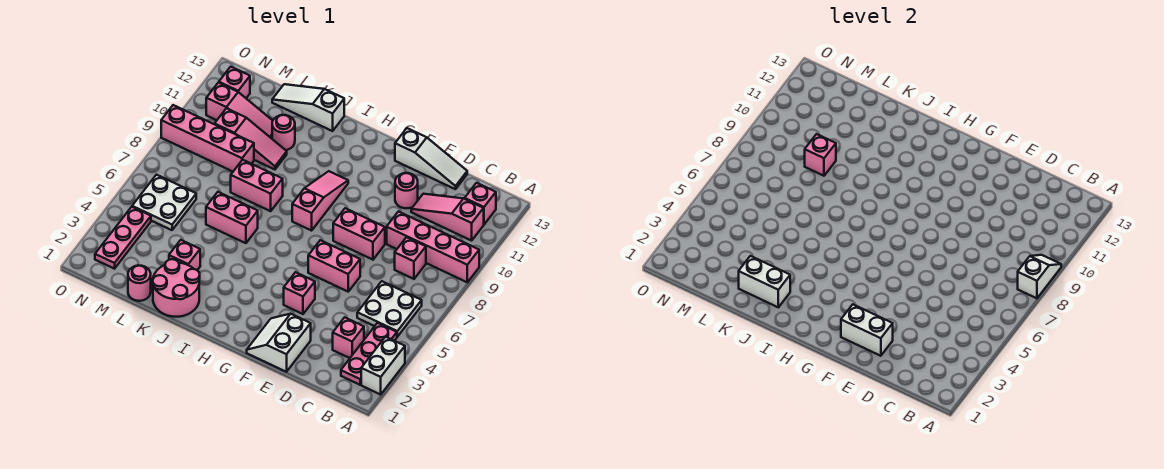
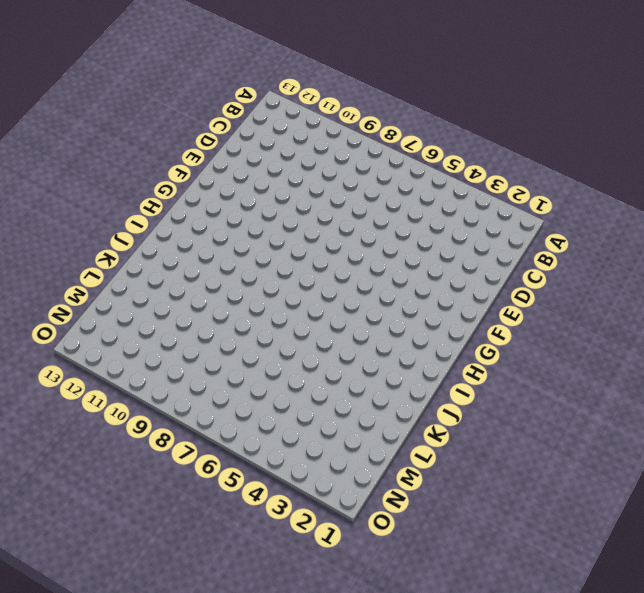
none -> white 1x2 brick [361,337,405,394]
none -> pink 1x4 brick [387,212,479,282]
none -> pink 1x3 plate [341,323,397,385]
none -> white 2x2 plate [357,281,422,337]

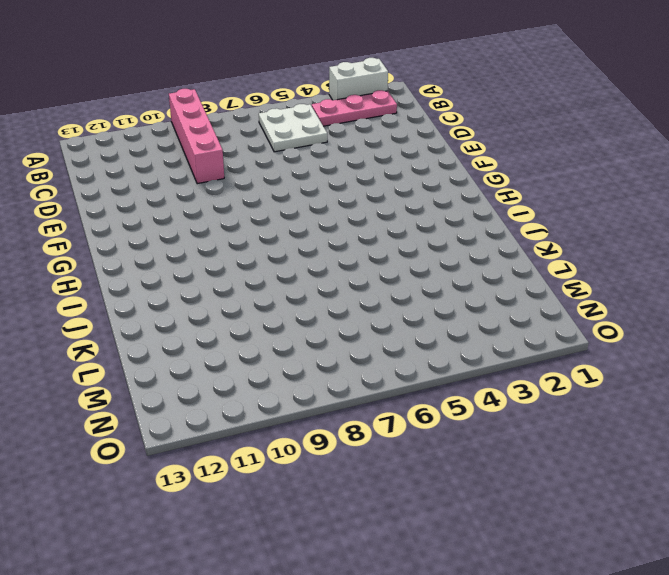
none -> pink 1x3 slope [411,194,484,241]
none -> pink 1x1 brick [465,183,496,224]
none -> pink 1x1 brick [333,317,364,358]
none -> pink 1x1 brick [395,237,426,279]

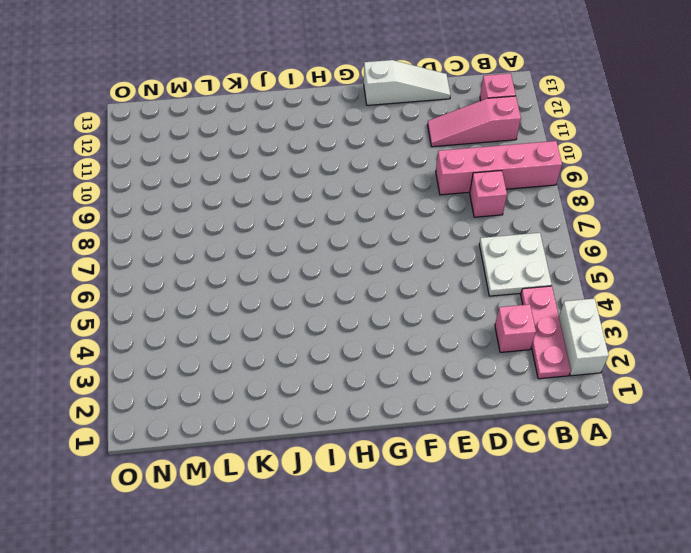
none -> white 2x2 slope [247,314,311,372]
none -> pink 1x2 brick [308,240,360,292]
none -> pink 1x2 brick [333,208,385,260]
none -> pink 1x1 round brick [395,173,418,208]

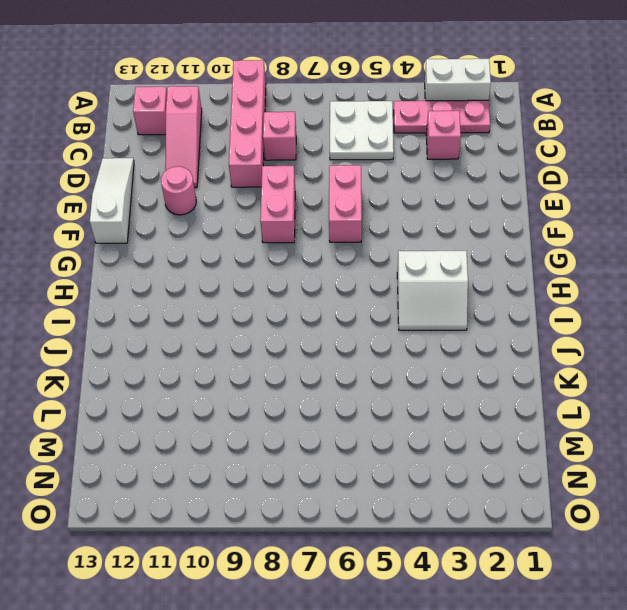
white 2x2 slope [397,251,468,330] -> white 2x2 slope moved to [247,314,311,372]
none -> pink 1x1 brick [284,272,315,314]
none -> pink 1x3 slope [292,171,348,231]
none -> pink 2x2 round brick [153,259,200,317]
none -> pink 1x2 brick [206,192,258,243]

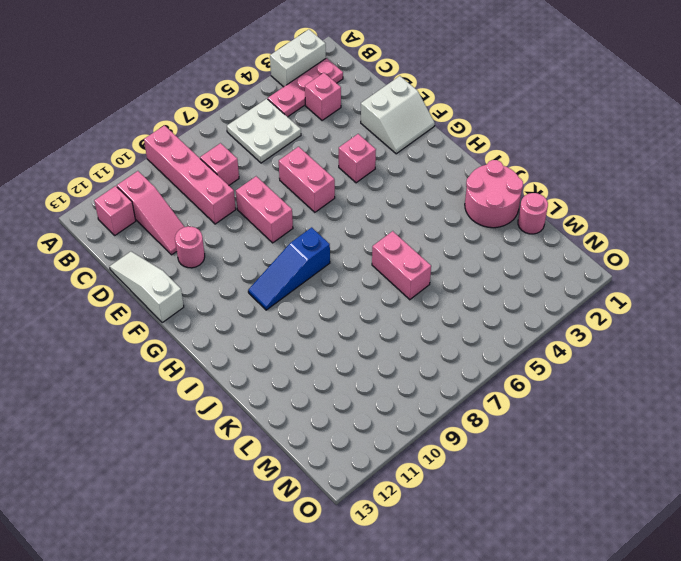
blue 1x3 slope [248,227,330,310] -> pink 1x3 slope [292,171,348,231]
none -> pink 1x2 brick [231,160,283,211]
none -> white 1x3 slope [272,84,344,131]
none -> pink 1x1 brick [169,240,200,270]
none -> pink 1x3 slope [215,108,287,169]

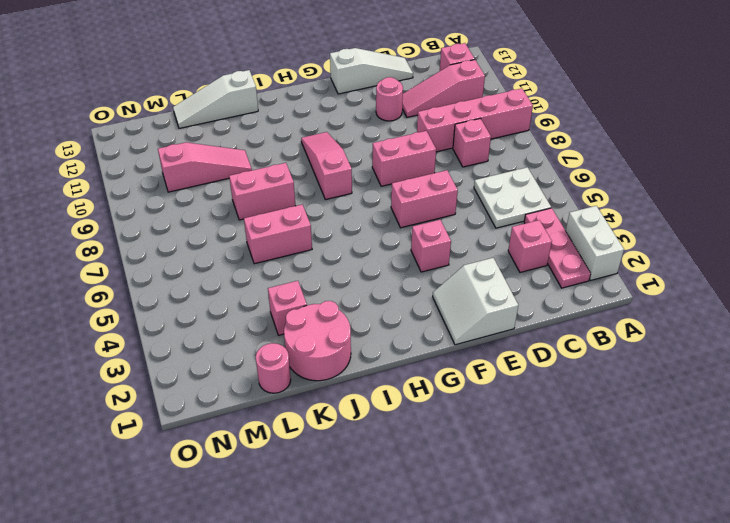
none -> pink 1x1 round brick [272,115,295,150]
none -> pink 1x4 brick [161,105,254,172]
none -> pink 1x3 slope [206,83,273,138]
none -> white 2x2 plate [132,175,196,230]

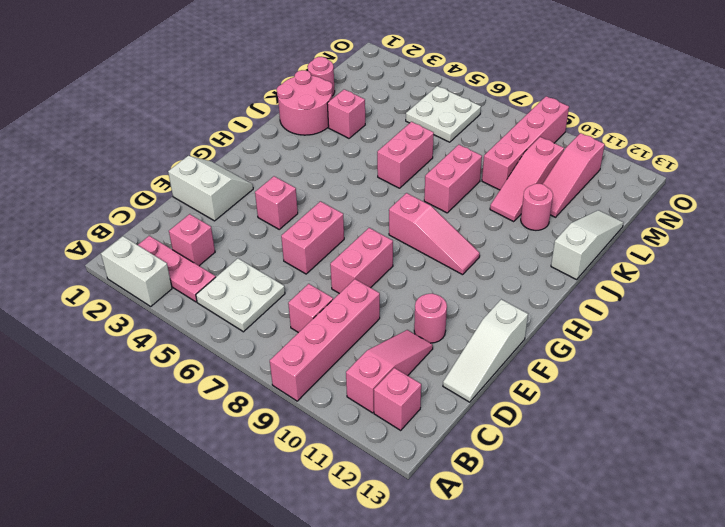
none -> pink 1x3 plate [95,207,151,269]
none -> pink 1x1 brick [219,67,250,98]
none -> white 1x2 slope [1018,255,1061,298]
none -> white 1x2 brick [841,305,893,356]

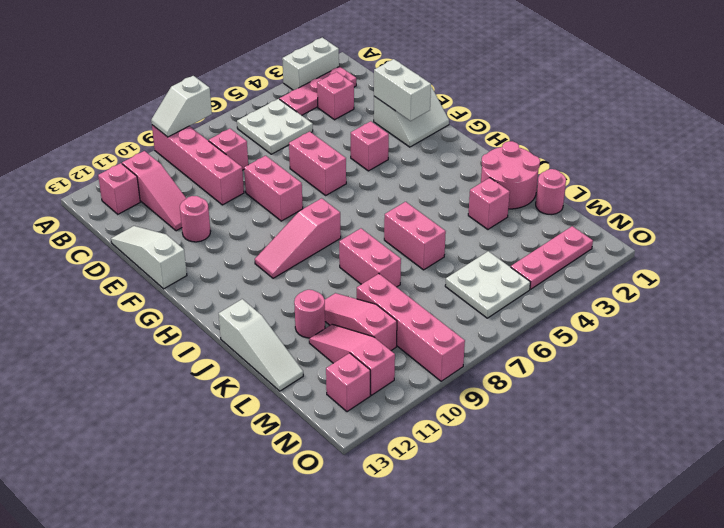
none -> white 1x2 brick [739,256,790,307]
none -> pink 1x1 brick [805,134,836,176]

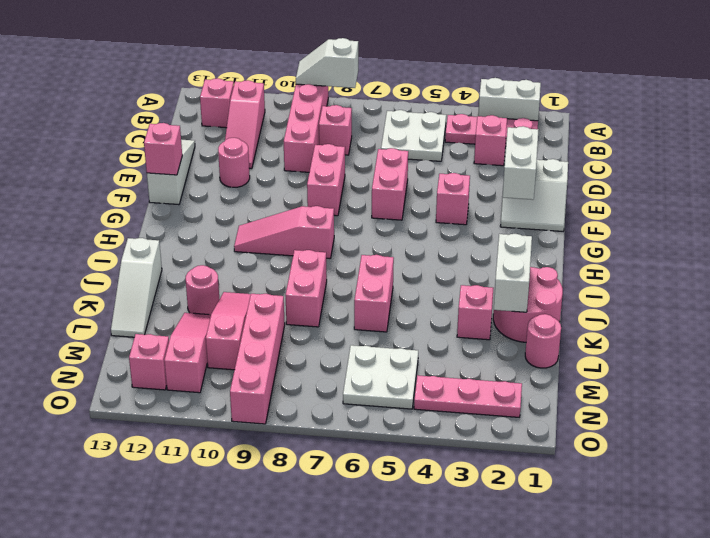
pink 1x1 brick [144,123,182,175] -> pink 1x1 brick moved to [805,134,836,176]

